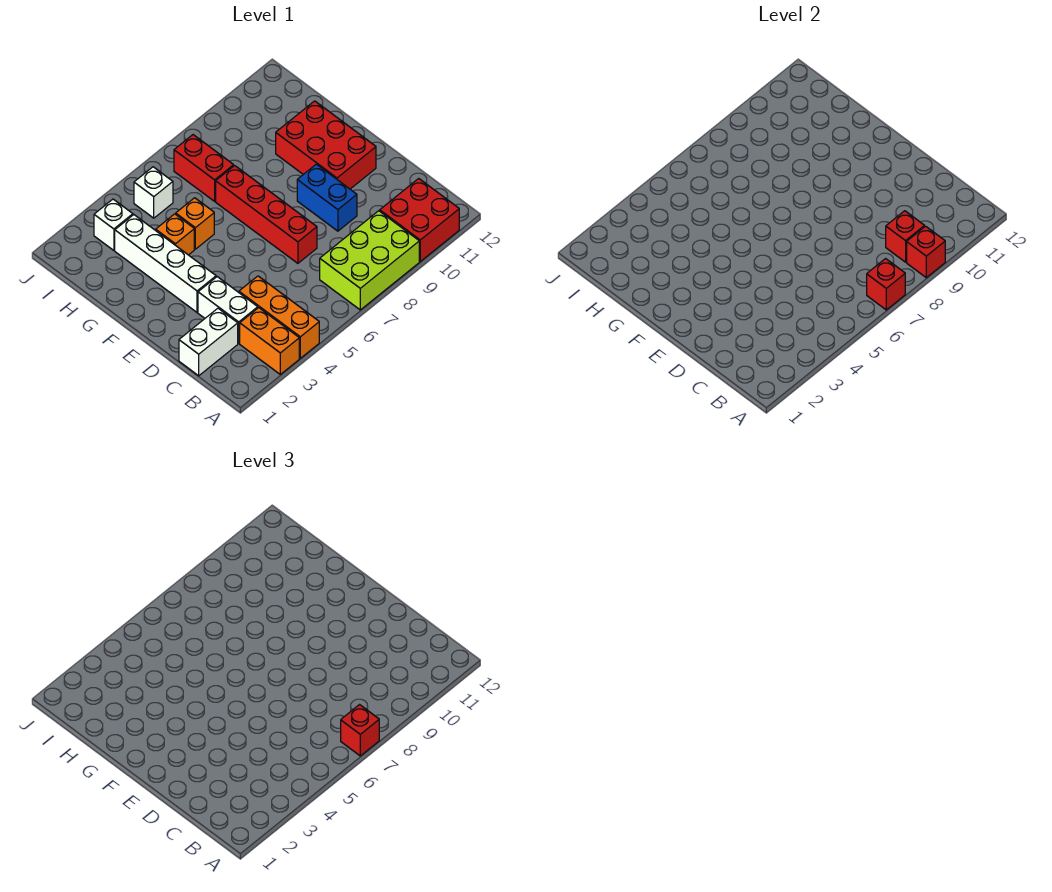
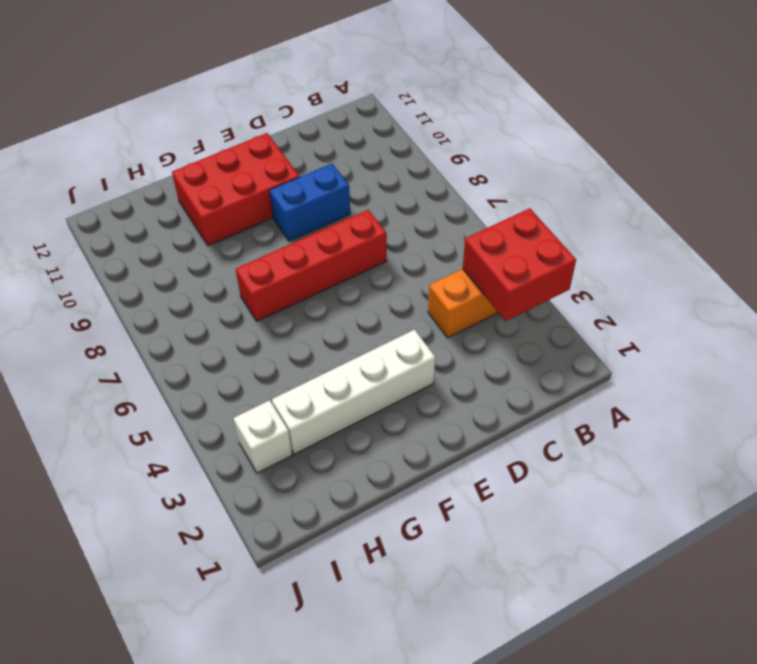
red 2x2 brick [463,208,576,321] -> red 2x2 brick moved to [380,179,459,261]
none -> orange 1x2 brick [240,308,299,374]
none -> lime 2x3 brick [320,211,419,310]
none -> white 1x2 brick [179,308,238,376]

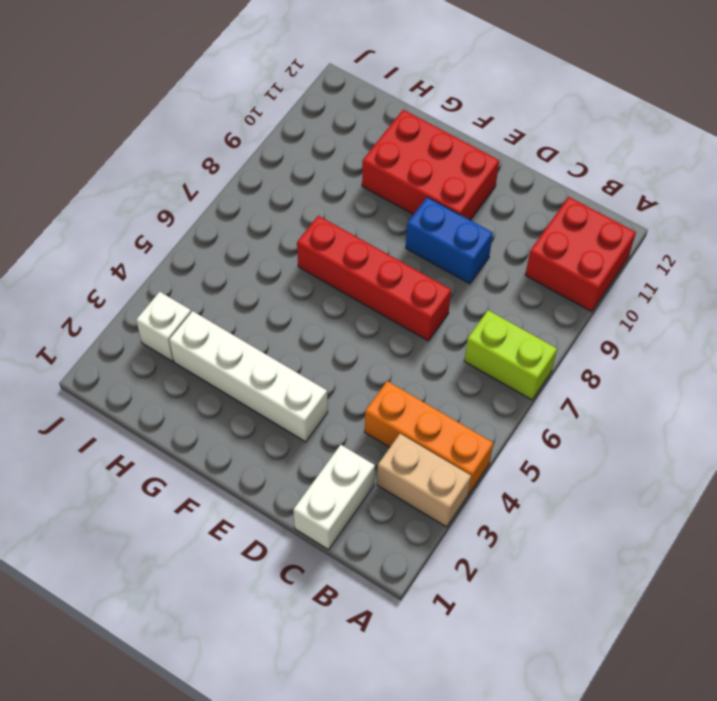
tan 1x2 brick [377,434,471,527] -> orange 1x2 brick [240,308,299,374]
lime 1x2 brick [464,310,557,400] -> lime 2x3 brick [320,211,419,310]
none -> white 1x2 brick [198,277,258,343]
none -> orange 1x1 brick [156,214,194,255]
none -> orange 1x1 brick [176,198,214,249]

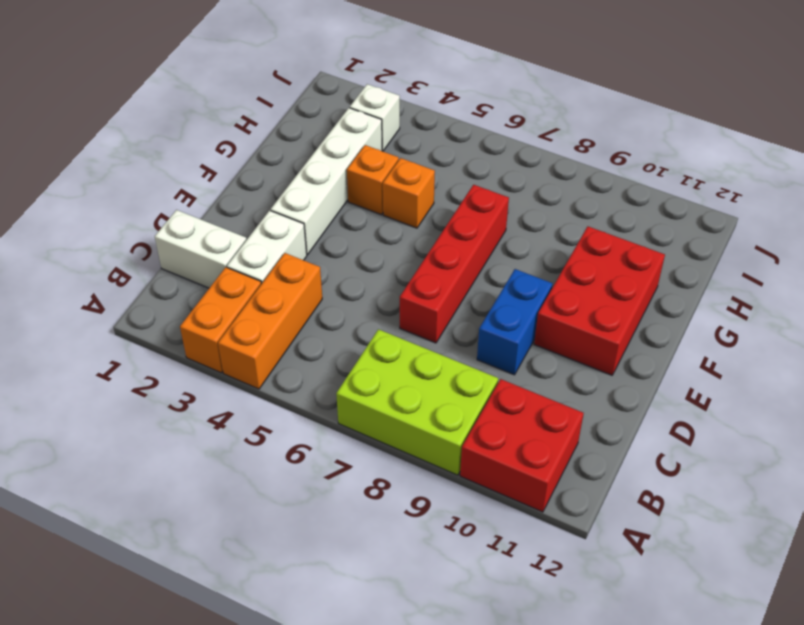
none -> red 1x2 brick [174,135,234,201]
none -> white 1x1 brick [134,167,173,218]
none -> red 1x1 brick [867,259,905,310]

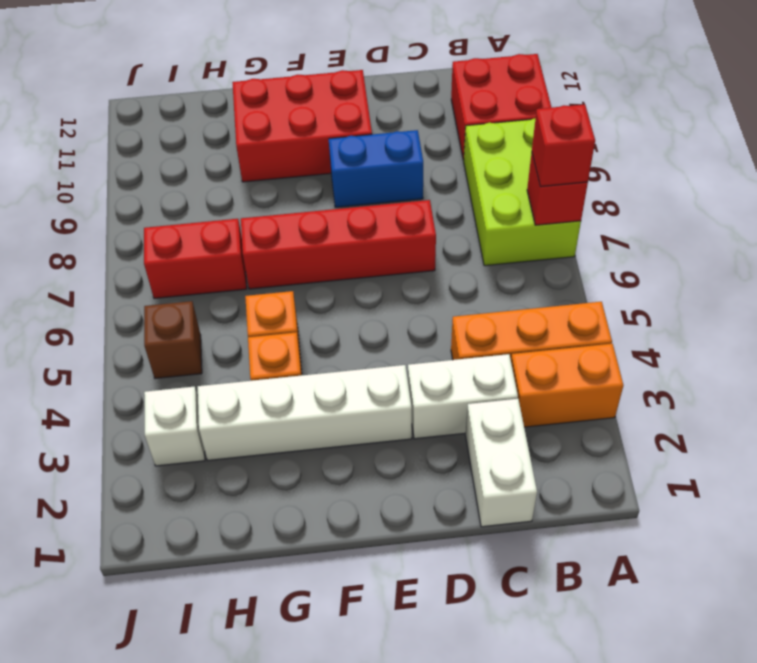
brown 1x1 brick [144,301,202,379] -> white 1x1 brick [134,167,173,218]
none -> red 1x1 brick [907,226,945,278]
none -> red 1x1 brick [886,211,925,262]

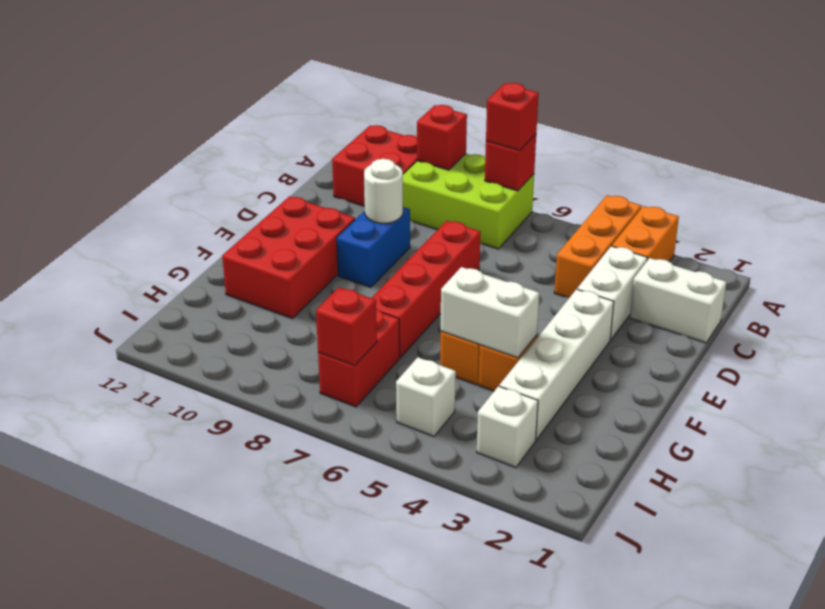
white 1x1 round brick [364,159,403,223] -> none
white 1x2 brick [441,267,539,358] -> none
red 1x1 brick [316,287,377,366] -> red 1x1 brick moved to [886,211,925,262]

